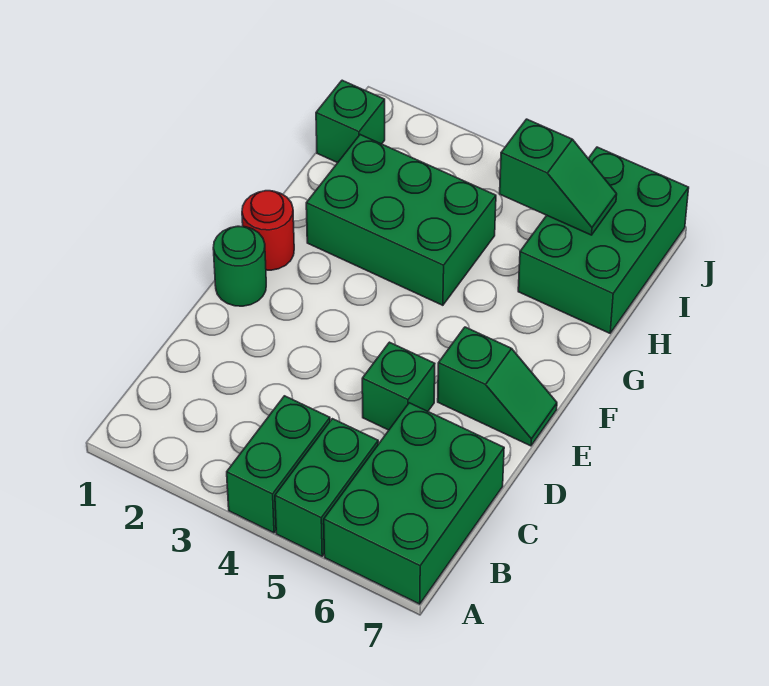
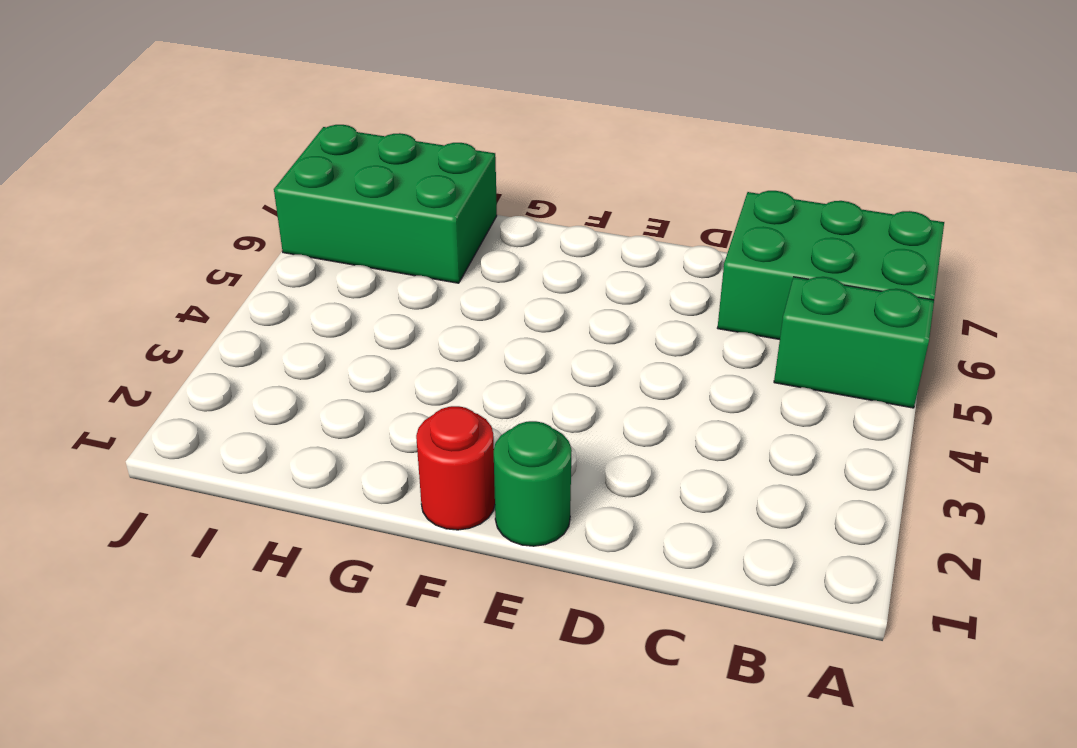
none -> green 1x2 brick [227,396,330,533]
none -> green 1x1 brick [362,342,435,430]

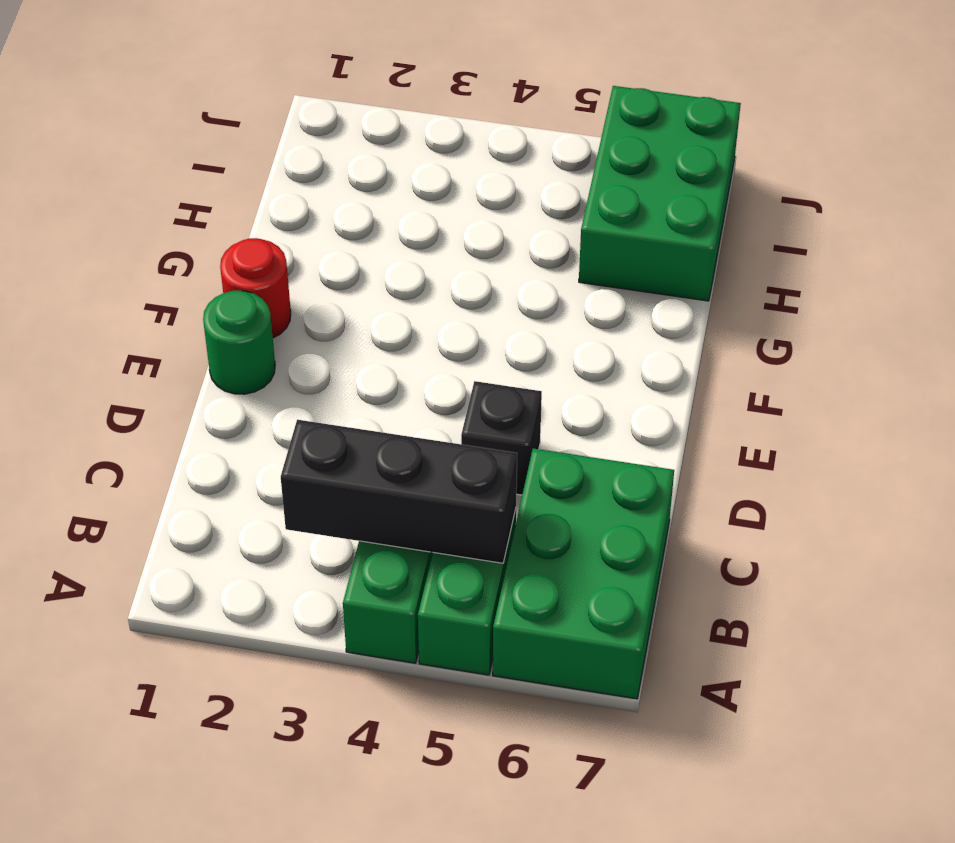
black 1x3 brick [281,420,517,563] -> none
black 1x1 brick [461,381,542,495] -> green 1x1 brick [362,342,435,430]
none -> green 1x2 slope [438,327,557,446]
none -> green 2x3 brick [306,135,496,305]

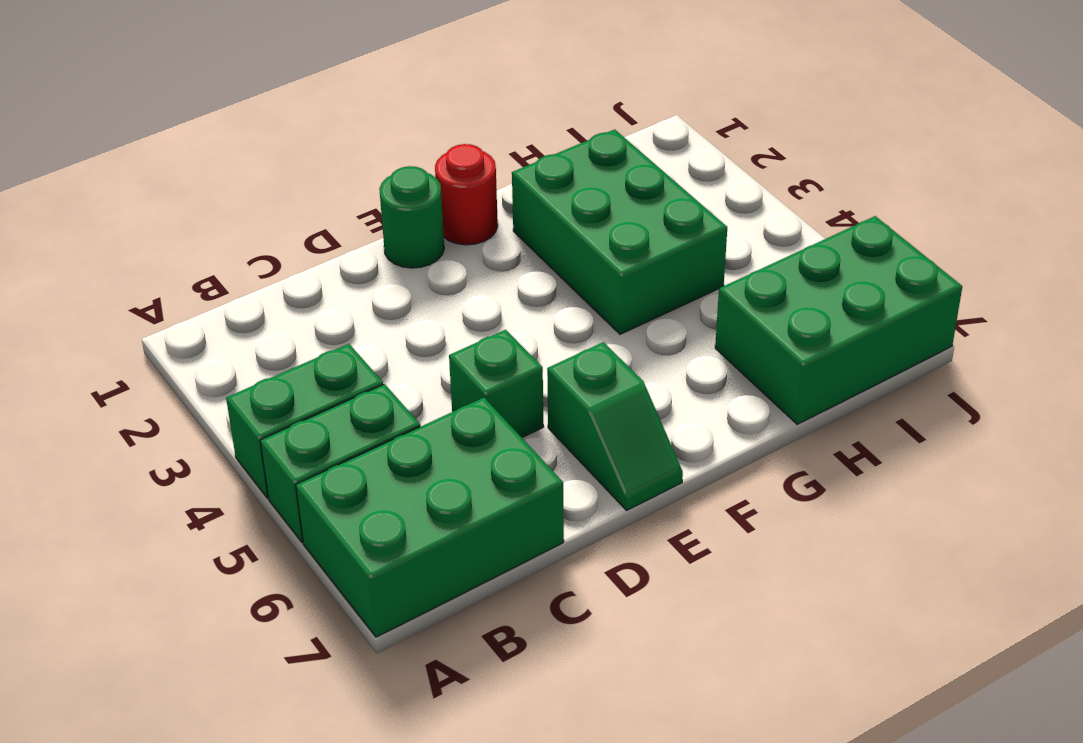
none -> green 1x1 brick [316,80,385,163]
none -> green 1x2 slope [500,119,617,235]

